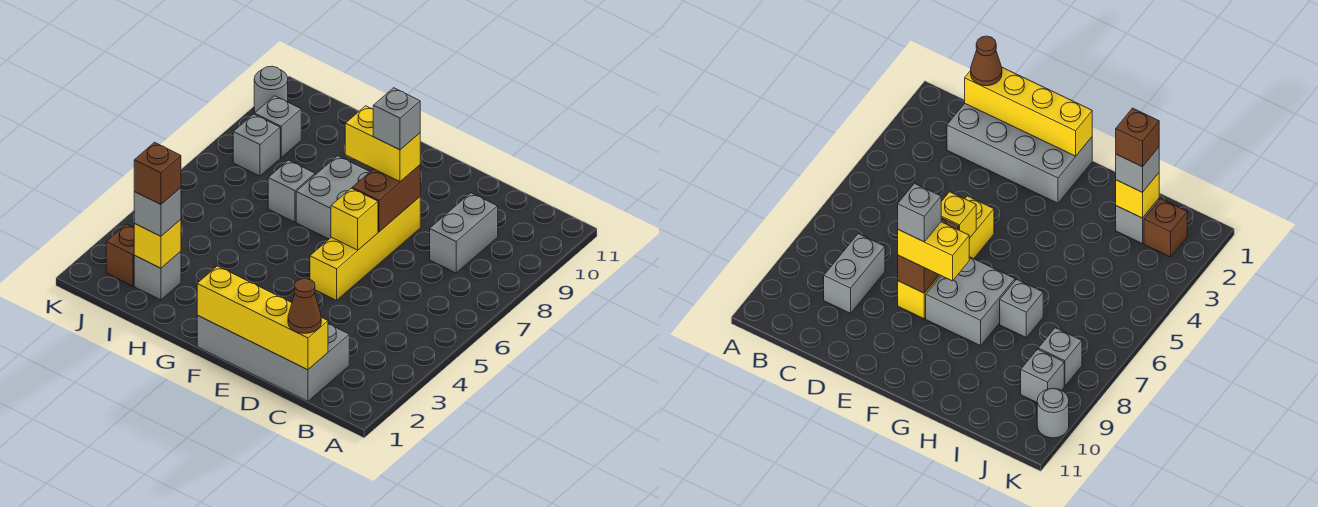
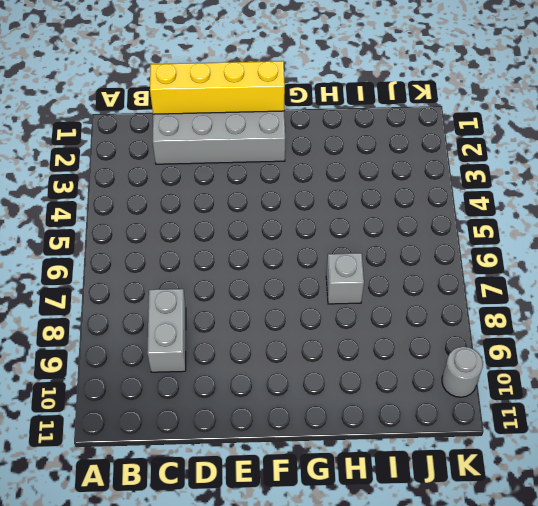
none -> yellow 1x4 brick [310,197,420,300]
none -> grey 2x2 brick [296,156,370,239]
none -> grey 1x1 brick [134,251,181,300]

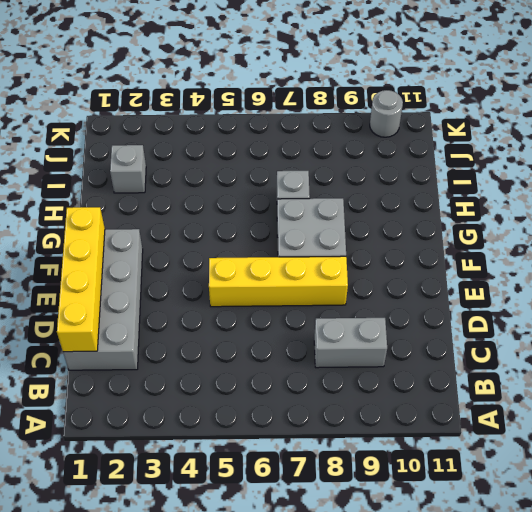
none -> brown 1x1 brick [106,224,134,286]
none -> grey 1x1 brick [233,114,280,176]
none -> grey 1x1 brick [255,96,301,158]

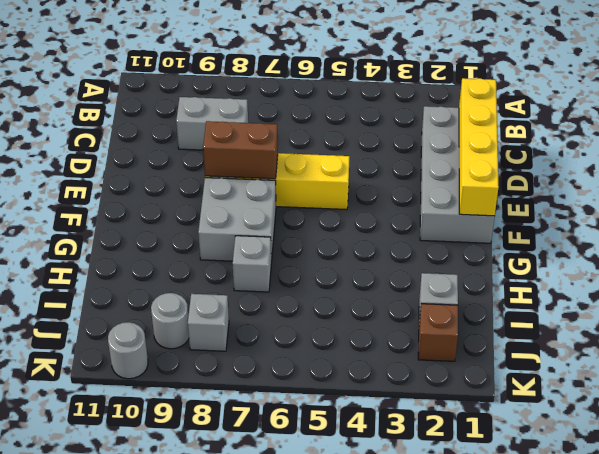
grey 1x1 round brick [151,293,189,349] -> grey 1x1 brick [255,96,301,158]
none -> yellow 1x1 brick [331,188,378,250]
none -> yellow 1x1 brick [134,220,181,268]
none -> brown 1x1 cone [288,279,321,333]

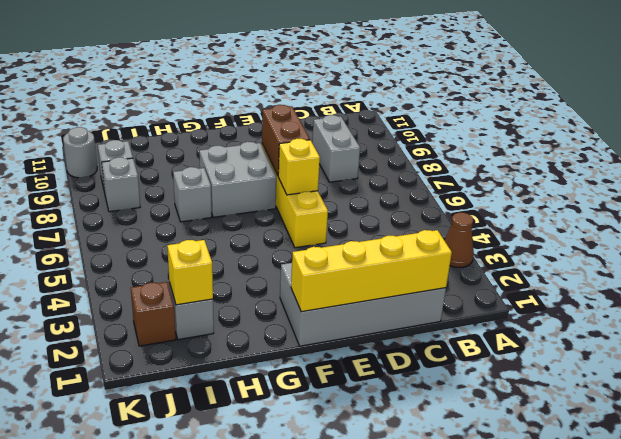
brown 1x1 cone [445,213,474,267] -> brown 1x1 cone moved to [288,279,321,333]
none -> yellow 1x2 brick [345,106,420,182]
none -> grey 1x1 brick [134,188,181,236]
none -> grey 1x1 brick [373,88,420,150]

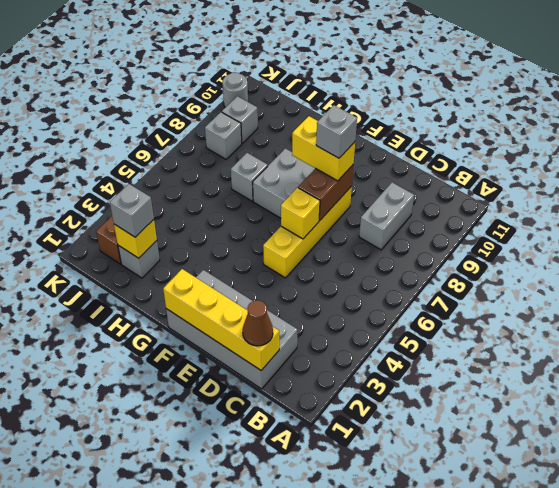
none -> brown 1x1 brick [134,142,181,204]

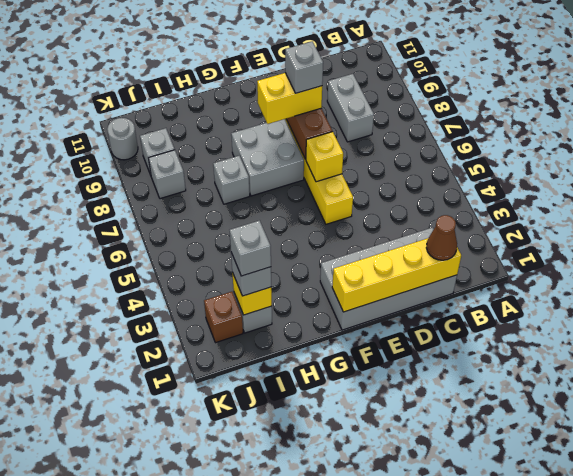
grey 1x1 brick [230,221,271,276] -> brown 1x1 brick [134,142,181,204]

